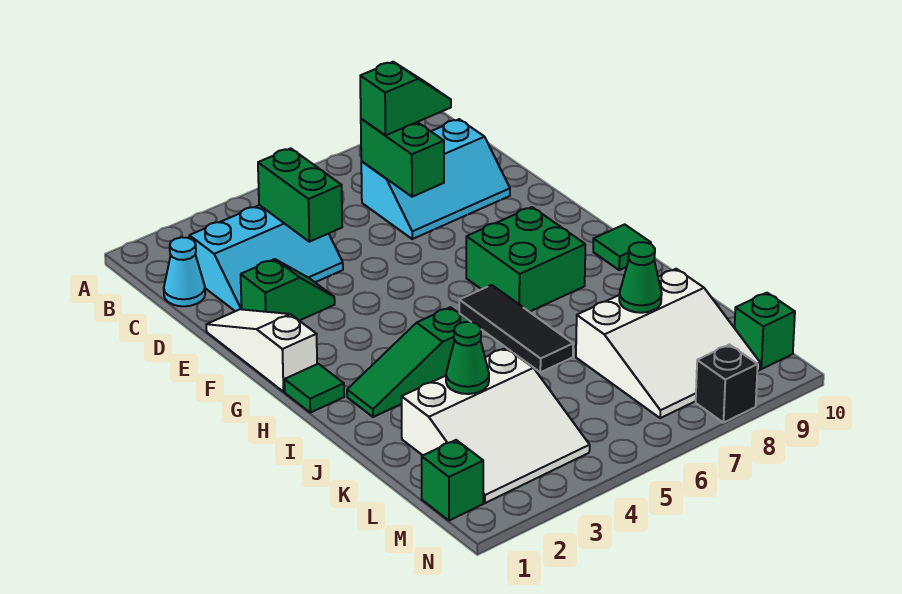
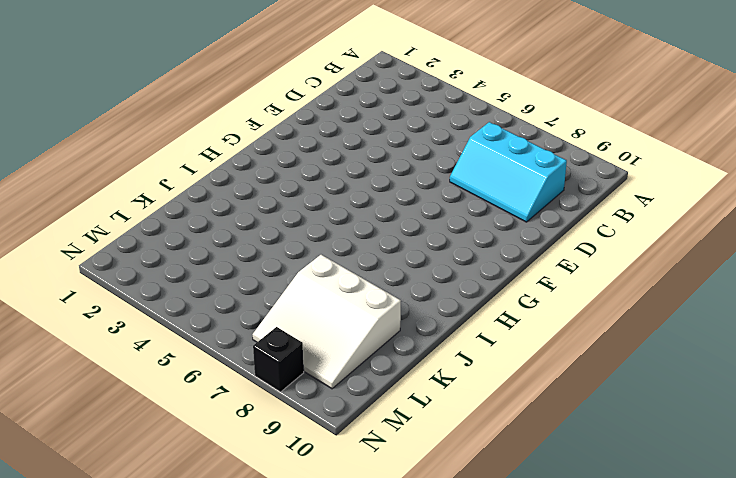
none -> cyan 1x1 cone [164,237,205,306]
none -> cyan 2x3 slope [189,205,343,311]
none -> white 1x3 slope [206,309,317,392]

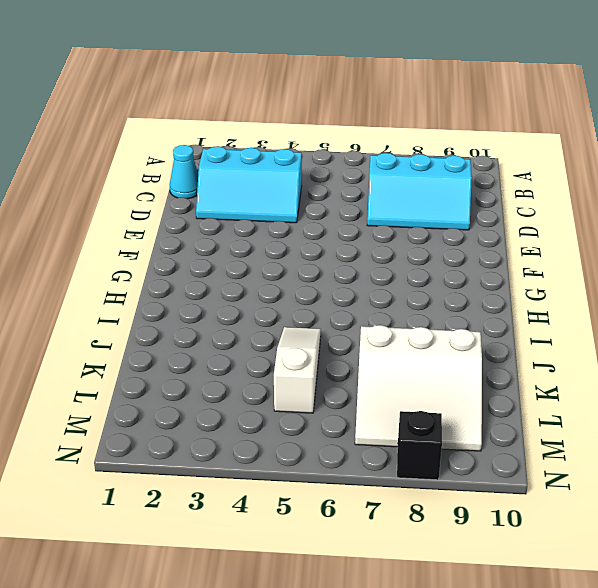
white 1x3 slope [274,327,321,413] -> white 1x3 slope moved to [206,309,317,392]
none -> green 1x2 slope [241,259,335,321]
none -> green 2x2 brick [466,207,585,312]
none -> green 1x1 tile [284,364,344,413]

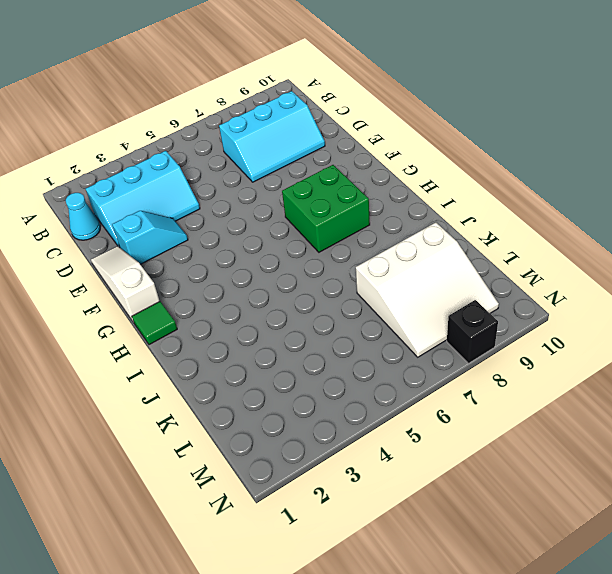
cyan 1x2 slope [112,211,188,264] -> green 1x2 slope [241,259,335,321]
none -> black 1x3 tile [459,285,573,372]
none -> green 1x1 tile [593,224,651,270]
none -> green 1x3 slope [347,307,470,417]

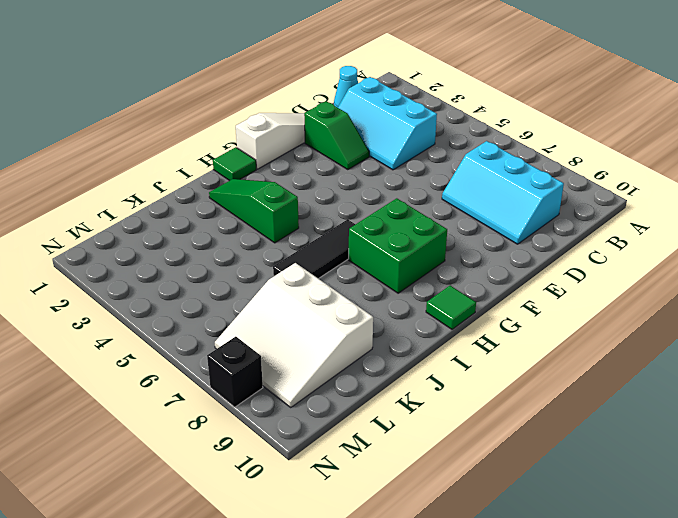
none -> white 3x3 slope [402,348,590,503]
none -> green 1x1 brick [422,440,483,520]
none -> green 1x1 brick [735,293,795,369]

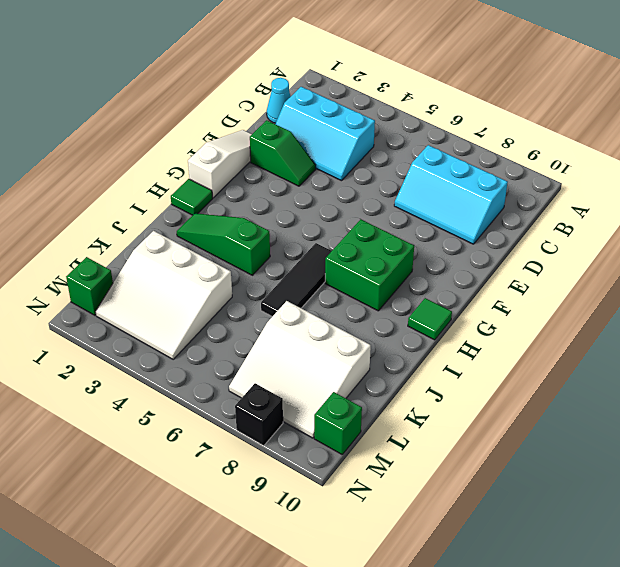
none -> green 1x2 brick [258,148,342,242]
none -> green 1x2 brick [361,119,444,197]
none -> green 1x1 cone [446,322,489,394]

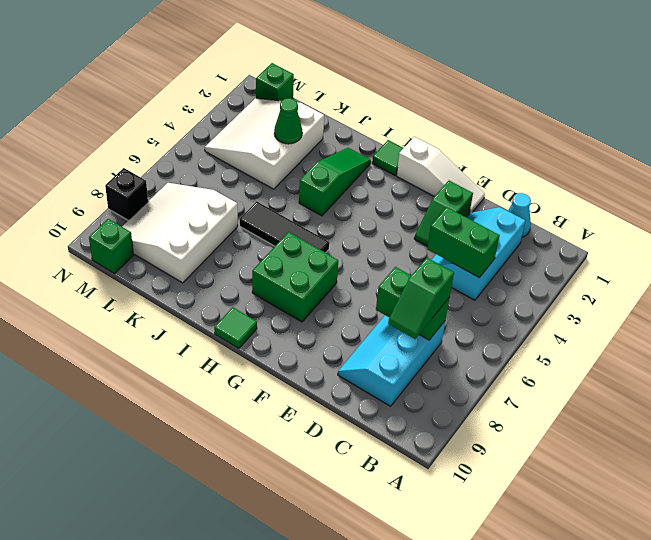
none -> green 1x1 cone [619,242,662,313]

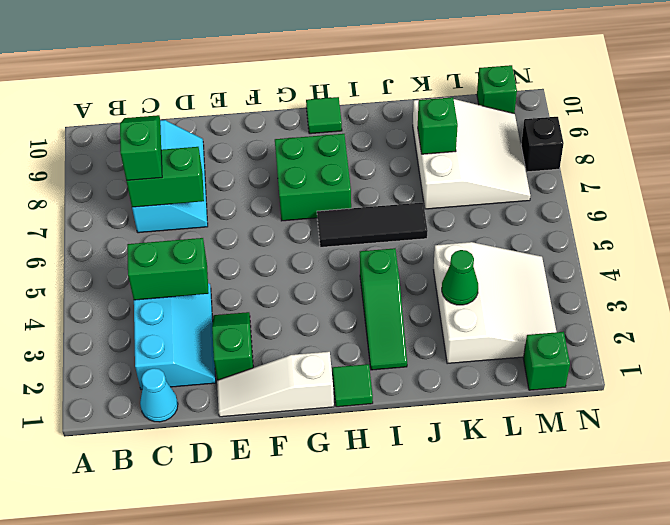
green 1x1 brick [418,97,458,154] -> green 1x1 cone [619,242,662,313]

